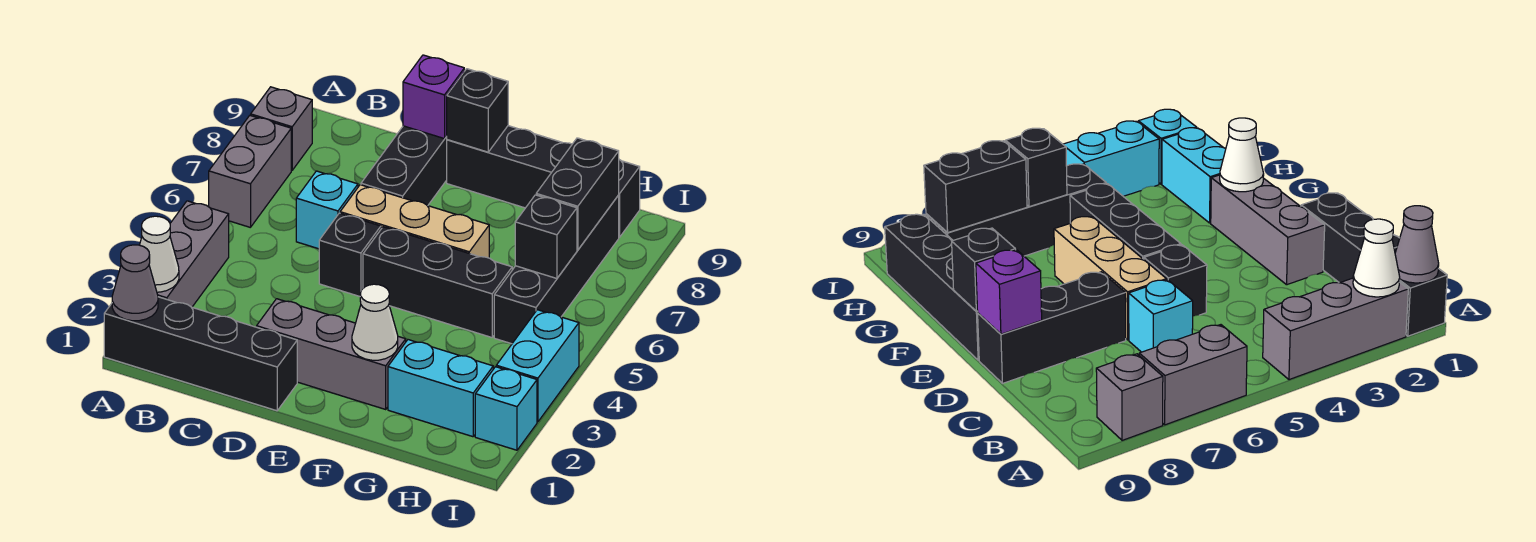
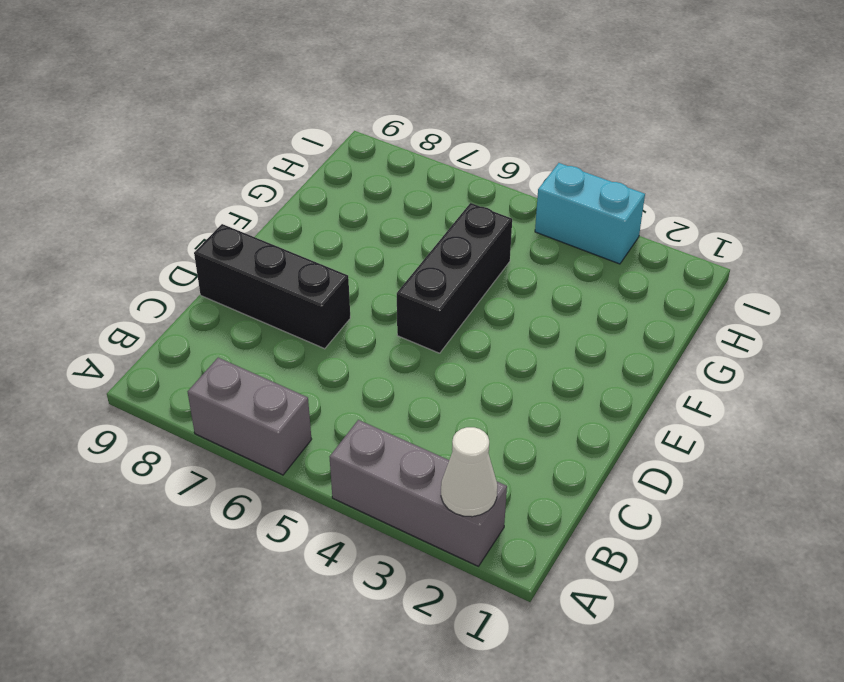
none -> black 1x4 brick [104,297,297,411]
none -> grey 1x1 brick [251,87,312,170]
none -> cyan 1x1 brick [296,171,358,249]

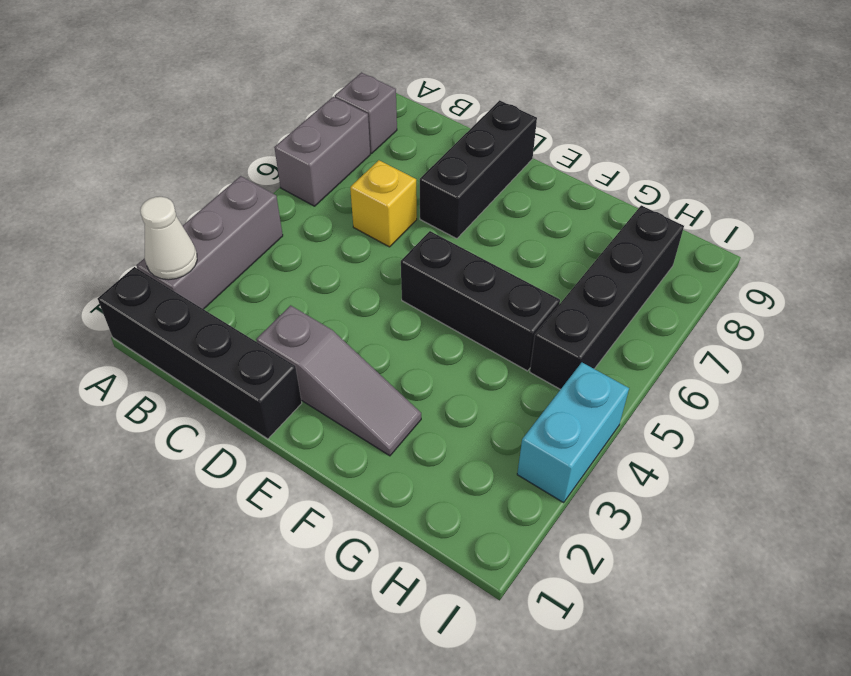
yellow 1x1 brick [350,160,417,247] -> cyan 1x1 brick [296,171,358,249]
grey 1x3 slope [256,305,421,456] -> grey 1x3 brick [257,299,406,409]
none -> black 1x1 brick [319,213,381,296]
none -> tan 1x3 brick [340,185,489,258]
none -> black 1x4 brick [447,126,640,237]

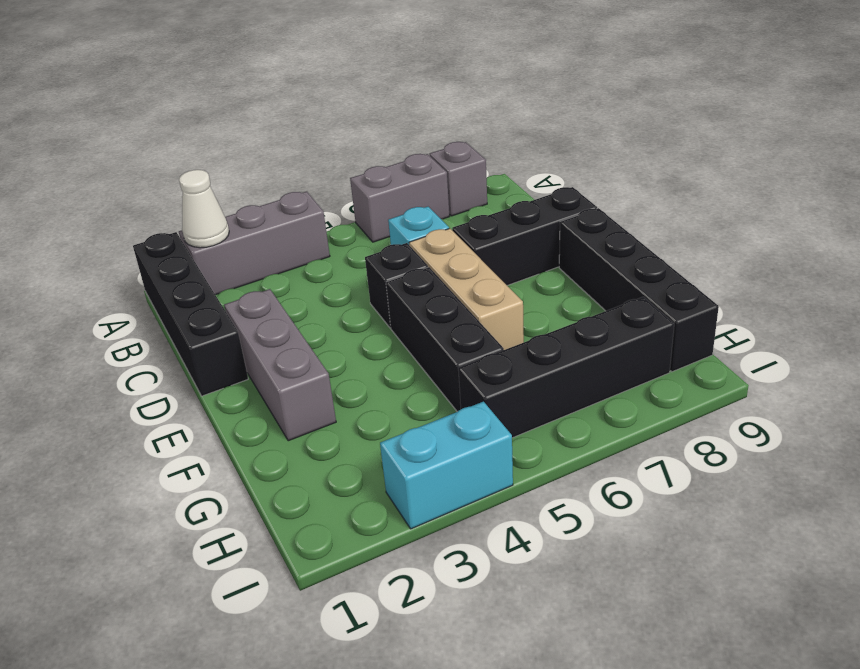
none -> cyan 1x2 brick [388,340,493,437]
none -> cyan 1x1 brick [475,367,537,450]
none -> grey 1x1 cone [112,245,158,321]

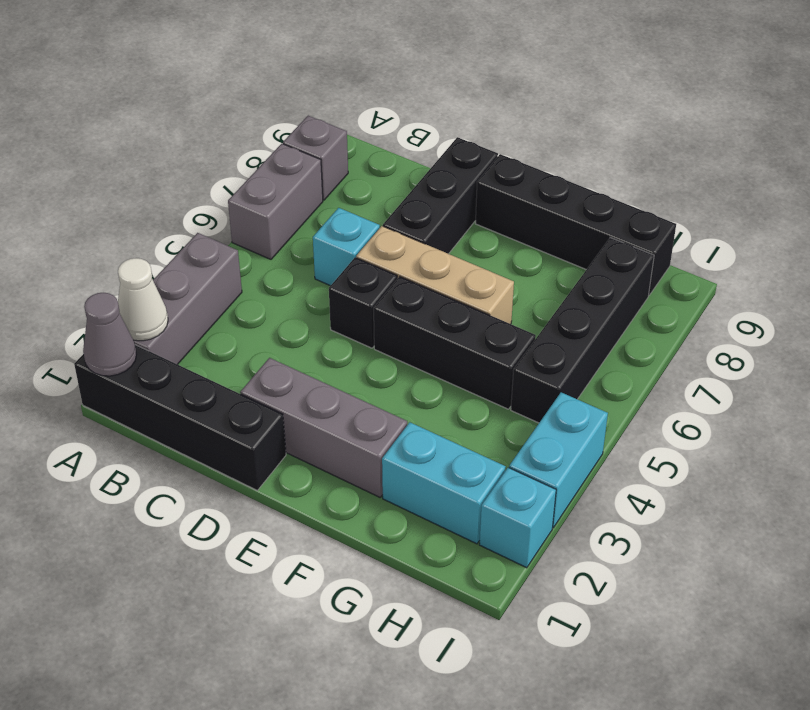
none -> purple 1x1 brick [403,55,464,139]
none -> black 1x1 brick [447,69,508,152]
none -> white 1x1 cone [352,284,398,360]

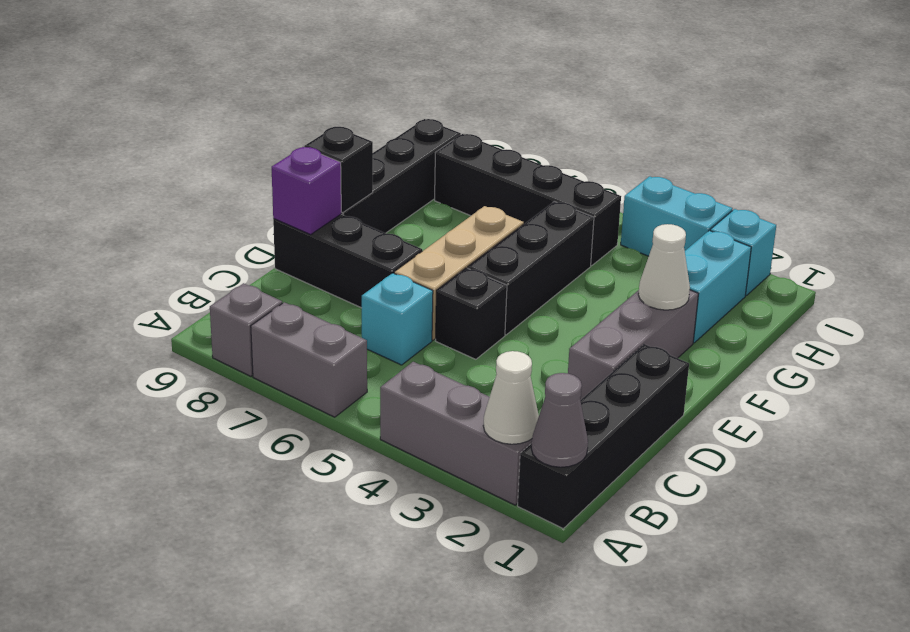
none -> black 1x1 brick [515,195,577,279]
none -> black 1x2 brick [536,138,619,250]

